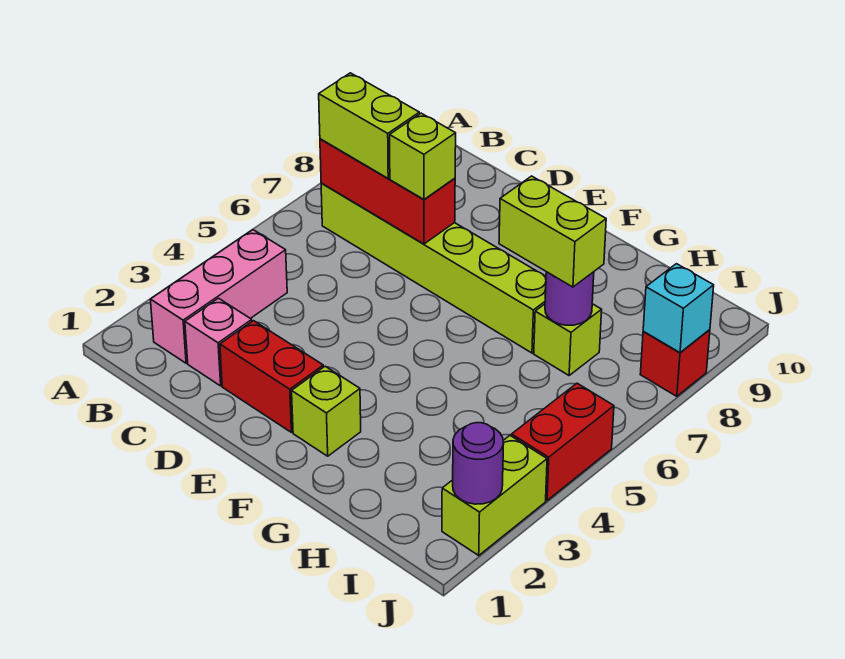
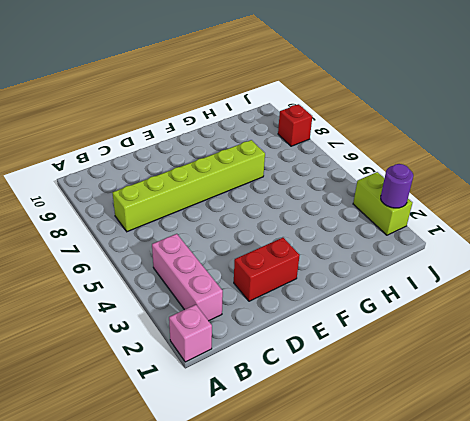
pink 1x1 brick [169,305,212,362] -> pink 1x1 brick moved to [185,298,252,386]
none -> lime 1x1 brick [292,366,361,456]
none -> lime 1x1 brick [534,304,602,375]
none -> red 1x2 brick [512,383,614,501]

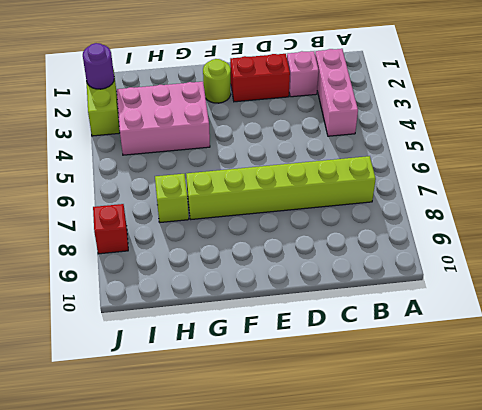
lime 1x1 round brick [203,59,231,103] -> lime 1x1 brick [292,366,361,456]
pink 2x3 brick [117,82,210,155] -> none
none -> red 1x2 brick [512,383,614,501]
none -> red 1x3 brick [320,139,455,244]
none -> purple 1x1 round brick [545,272,594,325]

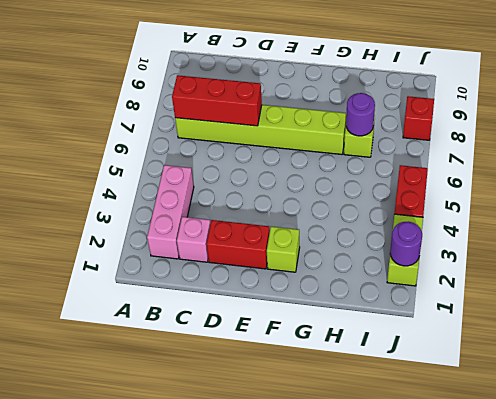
none -> cyan 1x1 brick [643,264,714,353]
none -> lime 1x2 brick [319,73,419,178]
none -> lime 1x1 brick [390,113,456,199]

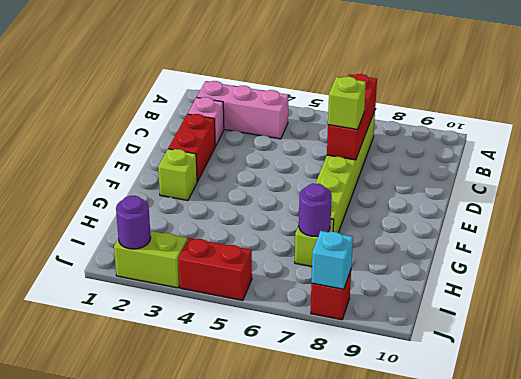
none -> lime 1x2 brick [319,73,419,178]
none -> lime 1x2 brick [499,176,606,287]

